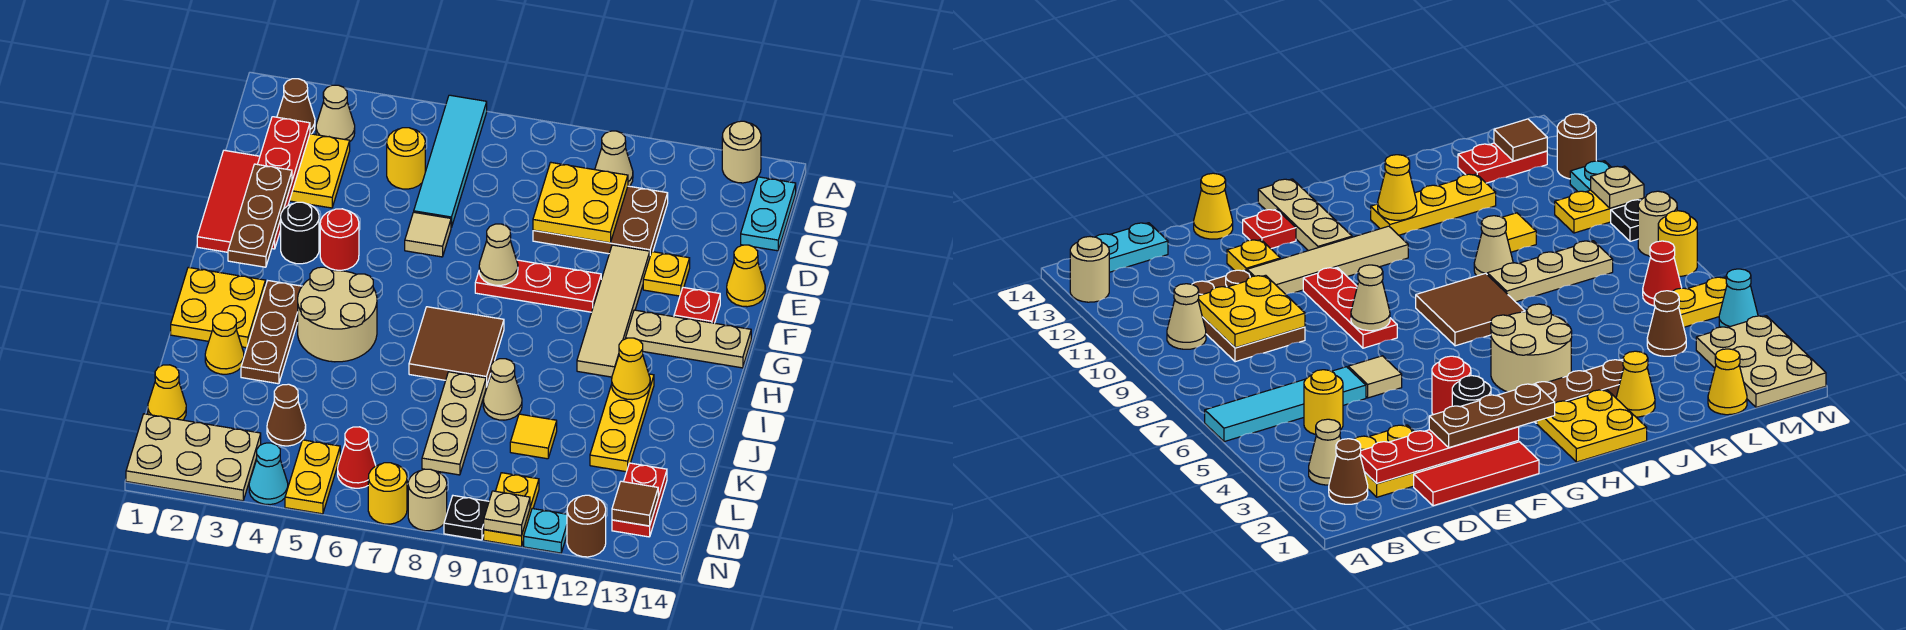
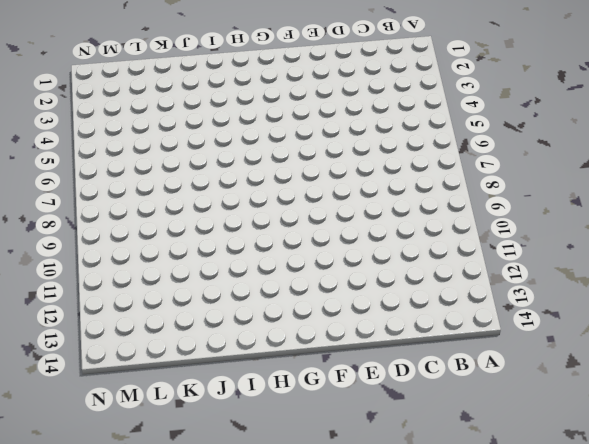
none -> cyan 1x4 tile [414,95,487,227]
none -> tan 1x1 round brick [722,121,761,183]
none -> brown 1x1 cone [277,79,315,134]
none -> tan 1x1 cone [316,85,355,141]

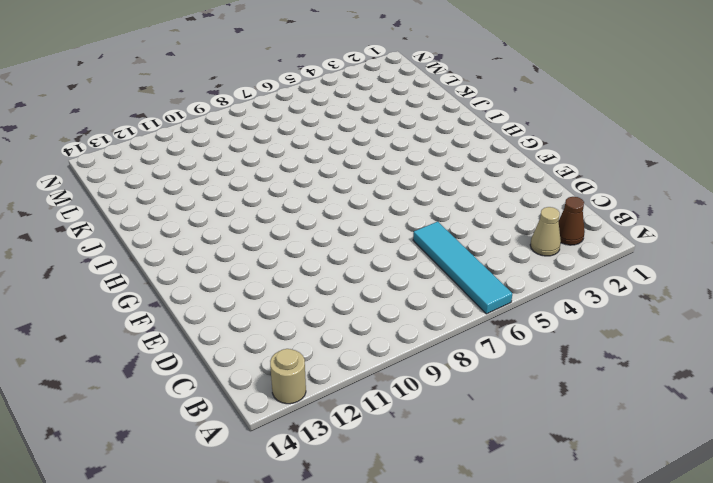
none -> tan 1x1 cone [595,131,633,186]
none -> cyan 1x2 plate [741,177,796,251]
none -> yellow 2x2 plate [290,134,350,208]
none -> yellow 1x1 round brick [387,128,425,189]

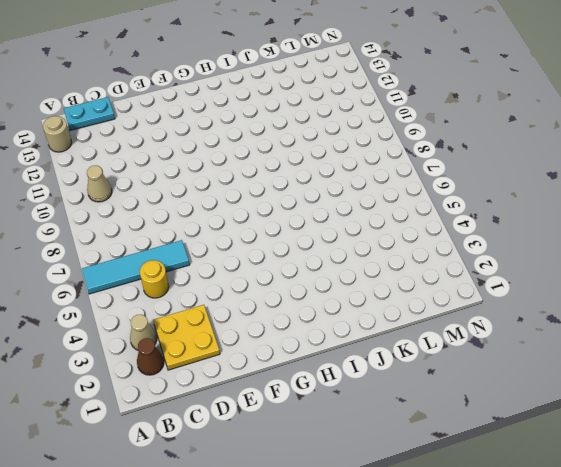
none -> brown 2x3 plate [533,186,668,255]
none -> red 1x3 tile [197,150,260,252]
none -> tan 1x1 tile [405,212,451,257]
none -> tan 1x4 tile [577,245,650,377]

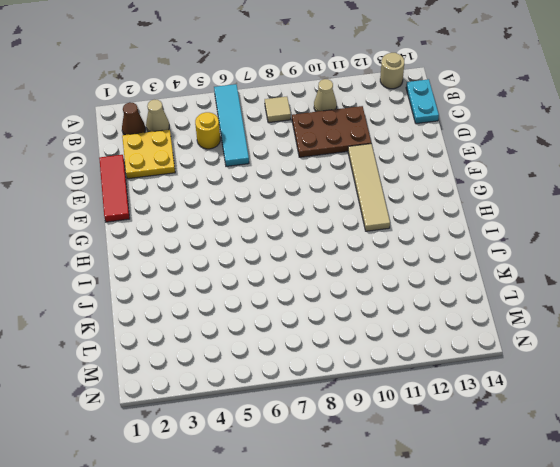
tan 1x1 tile [265,97,291,123] -> tan 1x1 tile moved to [405,212,451,257]
none -> yellow 1x1 plate [643,252,690,296]
none -> yellow 1x1 cone [727,245,765,307]
none -> black 1x1 round brick [281,202,319,264]
none -> red 1x1 round brick [320,209,359,270]

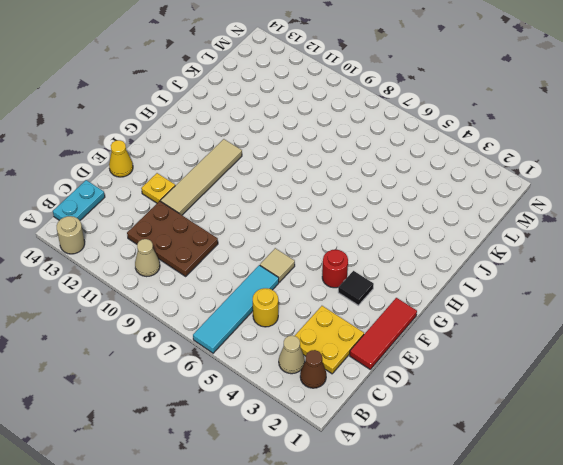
black 1x1 tile [338,271,374,305] -> black 1x1 round brick [281,202,319,264]
none -> red 1x3 plate [475,260,601,312]
none -> red 1x1 plate [674,287,720,323]
none -> tan 1x3 plate [626,310,751,368]
none -> yellow 2x2 plate [171,267,265,348]

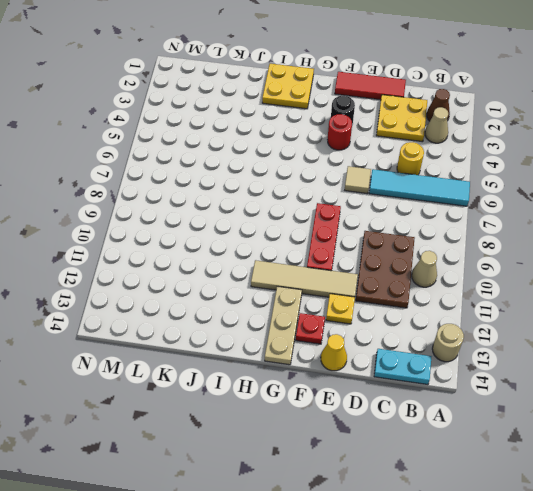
none -> brown 1x3 plate [241,281,302,384]
none -> tan 2x2 round brick [298,267,377,362]
none -> brown 2x2 tile [409,307,504,387]
none -> yellow 1x3 plate [590,374,654,472]

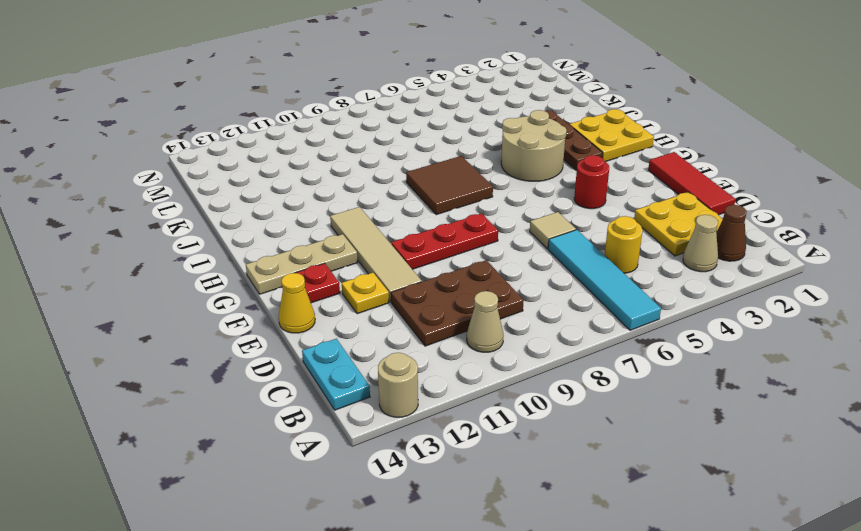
none -> black 1x1 round brick [281,202,319,264]
none -> yellow 1x3 plate [590,374,654,472]
none -> yellow 1x1 cone [205,313,244,374]
none -> tan 1x3 plate [422,372,486,475]

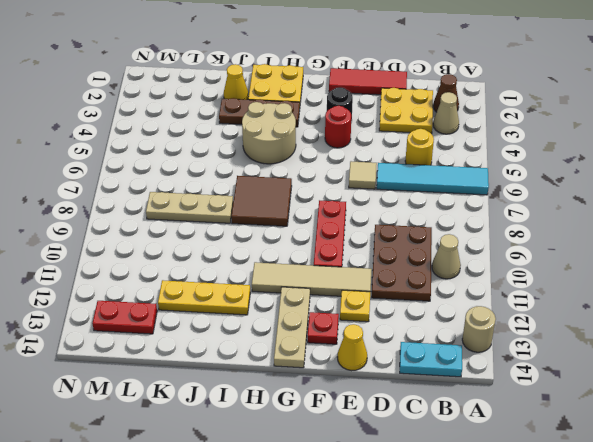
none -> tan 1x1 cone [483,359,522,420]
none -> yellow 1x1 tile [510,414,557,459]
none -> yellow 1x1 cone [148,365,186,420]
none -> brown 1x1 cone [267,384,306,446]

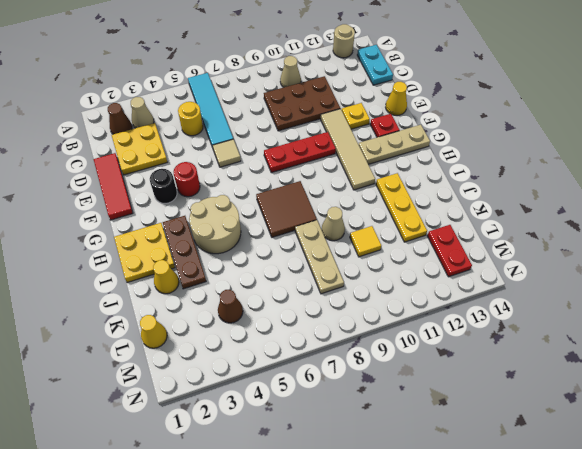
none -> tan 2x3 plate [126,414,261,501]
none -> yellow 1x2 plate [285,440,340,514]
none -> red 1x1 cone [338,427,376,488]
none -> yellow 1x2 plate [484,473,539,546]

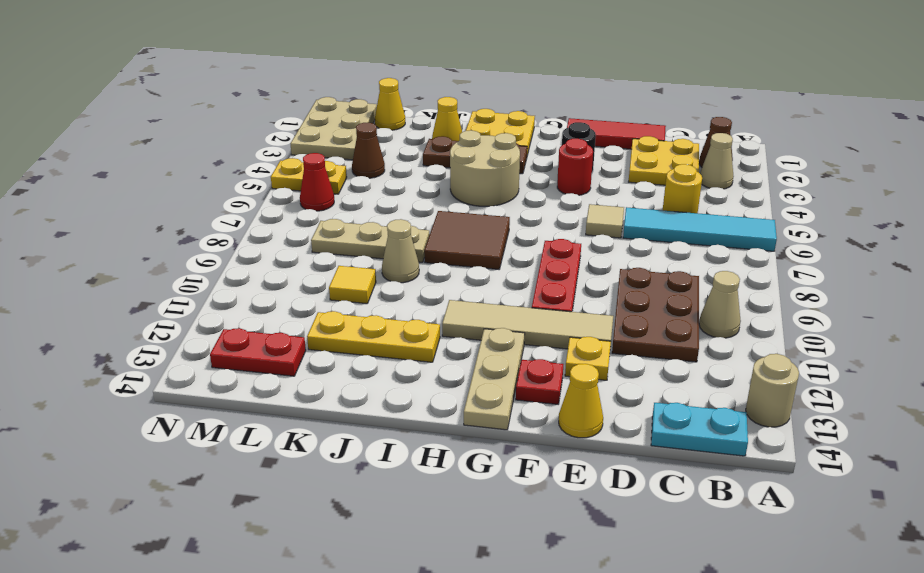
none -> yellow 1x2 plate [484,473,539,546]
none -> cyan 1x1 cone [249,443,288,505]
none -> yellow 1x1 round brick [368,463,407,524]
none -> tan 1x1 round brick [408,469,447,531]

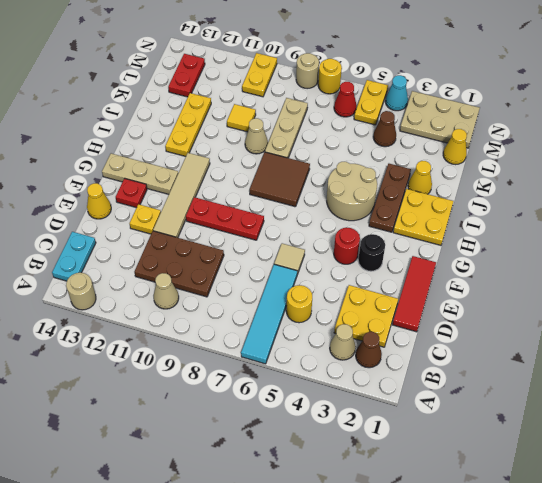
none -> black 1x1 plate [444,496,489,540]
none -> cyan 1x1 plate [524,509,567,553]
none -> brown 1x1 round brick [567,495,606,557]
none -> red 1x4 plate [258,117,310,249]

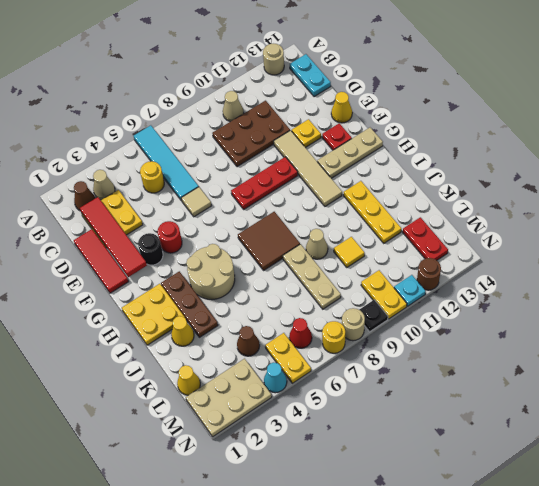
red 1x4 tile [80,197,147,277] -> red 1x4 plate [258,117,310,249]
none -> yellow 2x2 plate [533,162,628,243]
none -> tan 1x1 cone [479,224,518,286]
none -> yellow 1x1 cone [612,338,650,400]
none -> brown 1x1 tile [612,481,658,526]

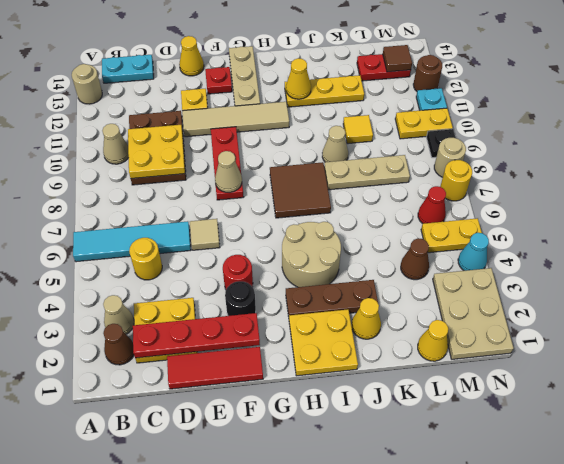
none -> tan 1x1 plate [484,491,530,536]
none -> brown 1x3 plate [228,164,292,267]

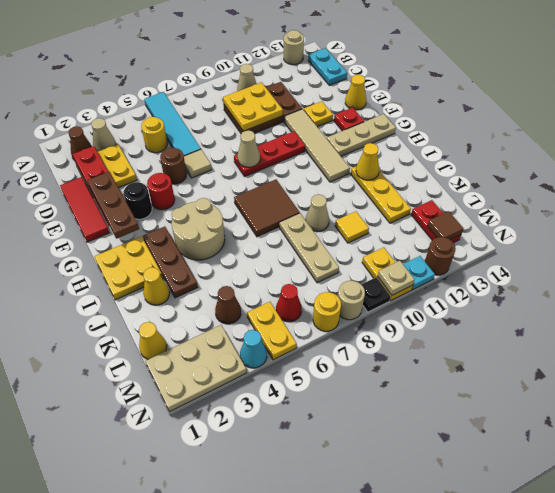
brown 1x1 round brick [160,148,187,184] -> none

